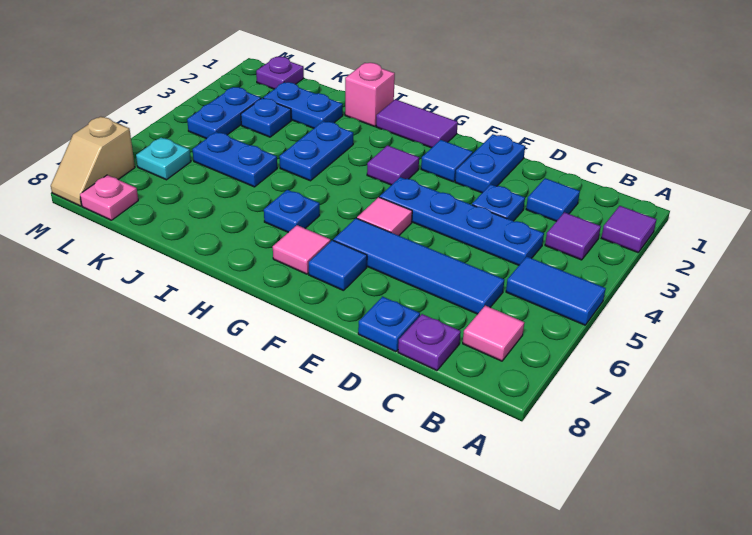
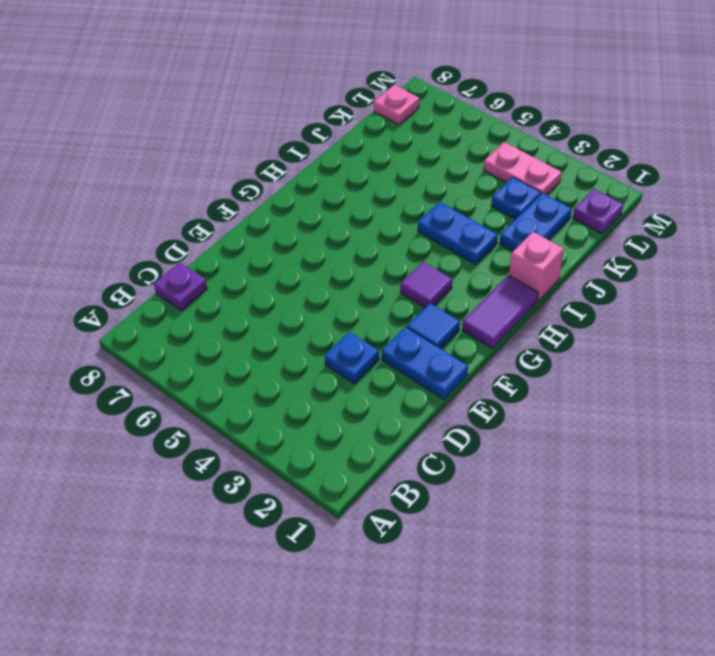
pink 1x2 plate [484,142,562,195] -> blue 1x2 plate [187,87,261,139]
none -> purple 1x1 tile [601,206,657,253]
none -> blue 1x2 tile [506,257,606,325]
none -> purple 1x1 tile [545,212,601,260]

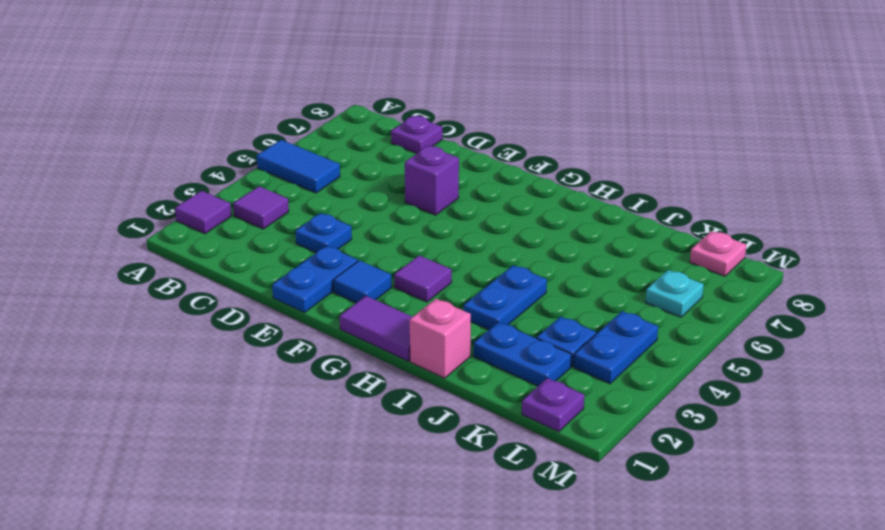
purple 1x1 brick [405,146,459,215] -> blue 1x4 tile [333,218,504,314]
none -> pink 1x1 tile [463,306,524,361]
none -> blue 1x1 tile [526,178,580,221]
none -> blue 1x4 plate [380,177,544,265]

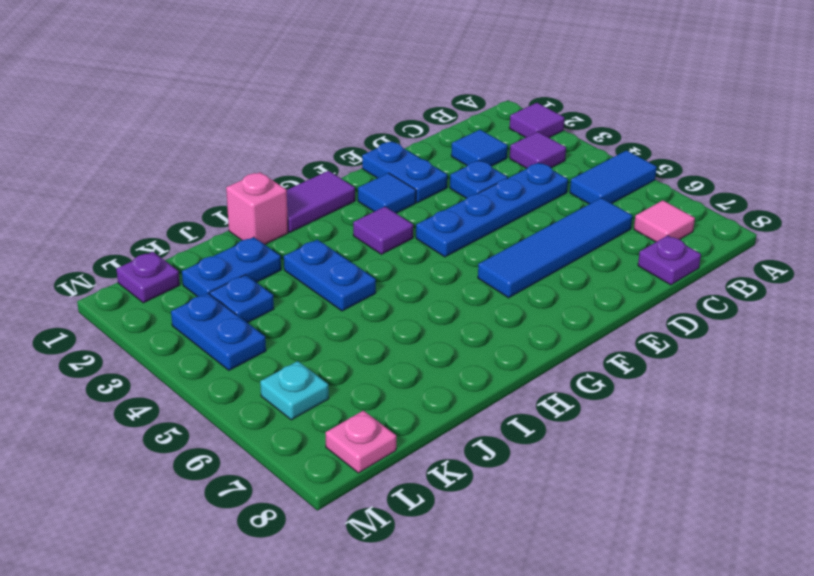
none -> blue 1x1 plate [358,297,420,352]
none -> pink 1x1 tile [357,197,412,236]
none -> blue 1x1 tile [309,240,367,291]

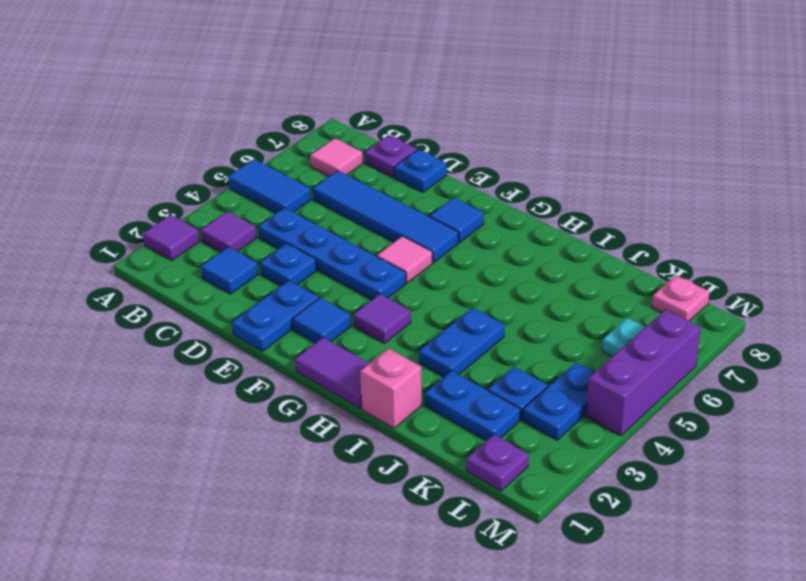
purple 1x3 brick [586,310,701,436] -> none
none -> pink 1x1 tile [273,225,331,274]
none -> blue 1x1 plate [264,190,320,232]
none -> blue 1x2 plate [192,132,277,187]

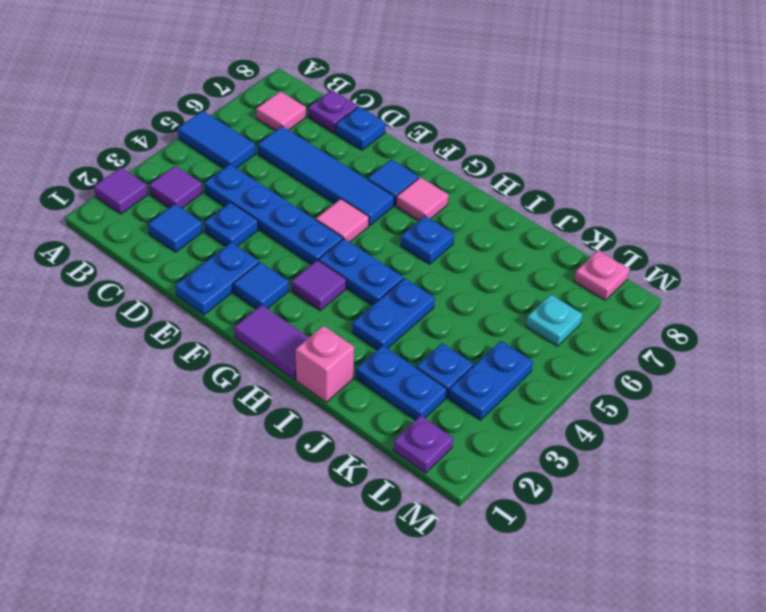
blue 1x2 plate [319,239,403,305] -> blue 1x2 plate moved to [192,132,277,187]
none -> tan 1x2 slope [51,117,135,206]

